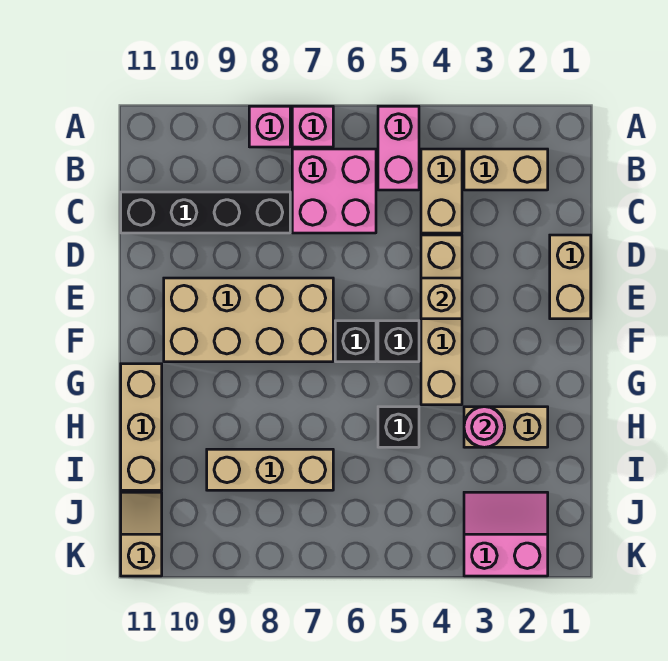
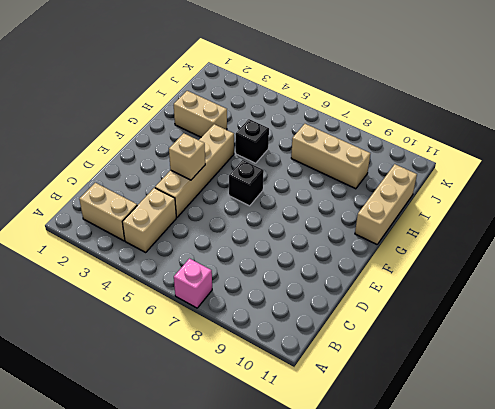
none -> pink 1x2 brick [378,106,419,190]
none -> pink 1x1 brick [249,106,290,147]
none -> pink 2x2 brick [292,149,376,233]

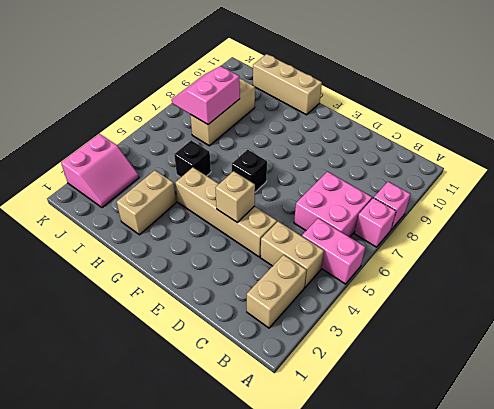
pink 2x2 slope [172,66,240,124] -> none
none -> black 1x4 brick [121,192,290,233]
none -> tan 1x2 brick [550,235,591,319]
none -> tan 2x4 brick [164,278,333,362]

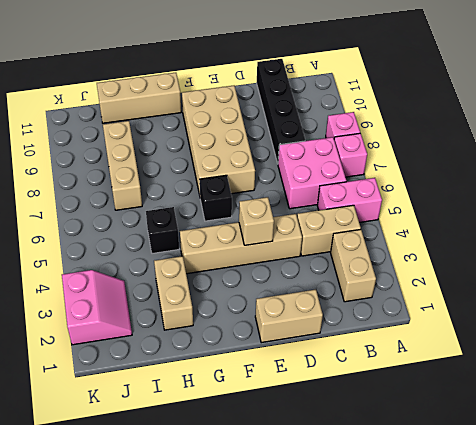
none -> black 1x1 brick [378,321,419,362]
none -> tan 1x2 slope [121,492,162,576]
none -> pink 1x1 round brick [464,407,505,447]

